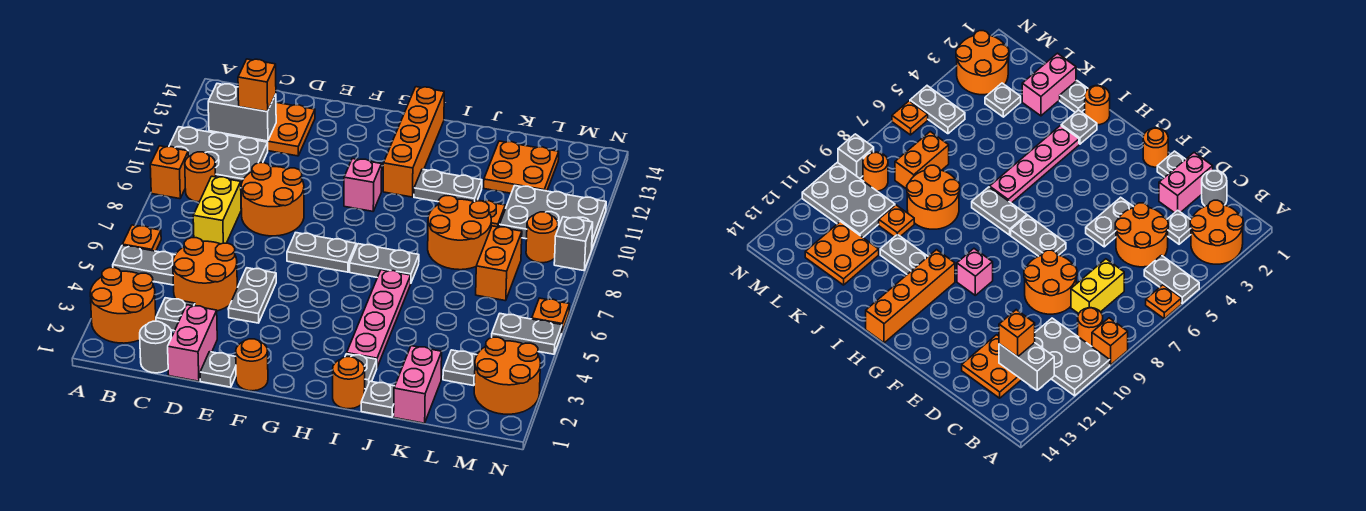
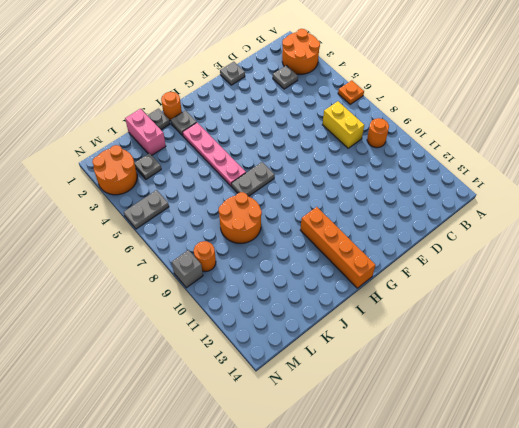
none -> grey 1x2 plate [113,245,175,285]
none -> orange 1x1 brick [150,146,189,199]
none -> grey 2x3 plate [169,127,268,184]
none -> grey 1x1 round brick [140,321,172,373]

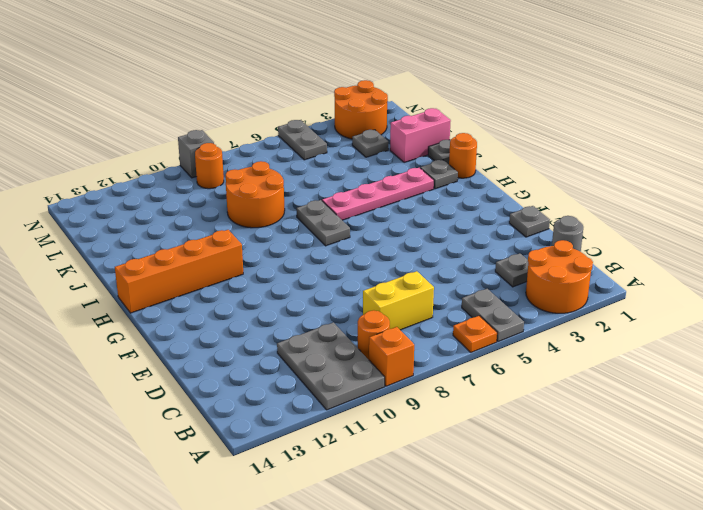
none -> orange 2x2 round brick [173,238,237,311]
none -> orange 2x2 plate [239,103,315,156]
none -> pink 1x2 brick [168,305,217,381]
none -> orange 2x2 round brick [241,163,304,236]

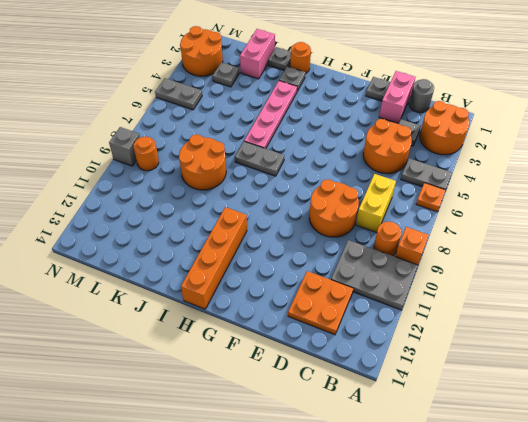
none -> grey 1x2 plate [228,268,276,323]
none -> orange 1x1 round brick [236,339,268,391]
none -> grey 1x2 plate [287,233,356,272]
none -> pink 1x1 brick [344,159,382,211]

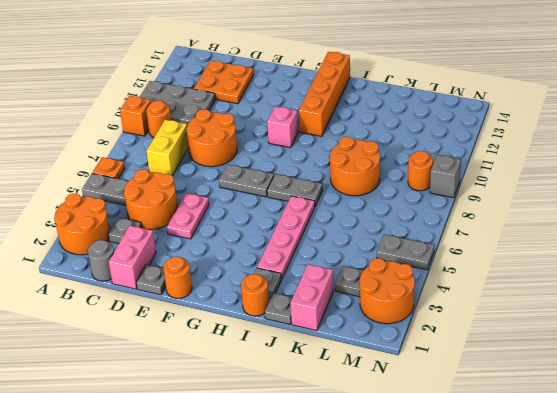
pink 1x2 plate [167,193,209,239] -> grey 1x2 plate [228,268,276,323]
none -> grey 1x2 plate [414,169,482,202]
none -> orange 1x1 plate [475,200,505,227]
none -> orange 2x2 plate [484,141,559,193]
none -> orange 1x2 brick [476,226,522,301]

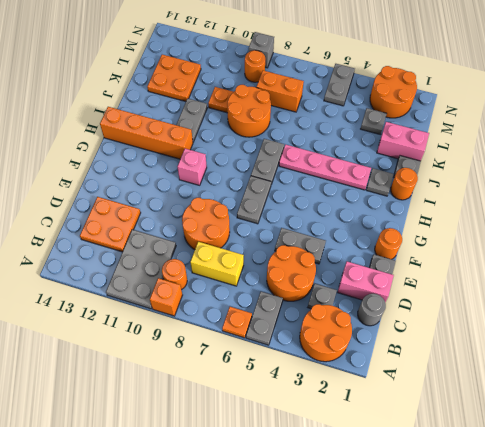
none -> grey 2x3 plate [499,186,606,248]
none -> orange 1x1 plate [532,298,570,332]
none -> grey 1x2 brick [208,84,276,141]
none -> orange 1x1 brick [238,59,276,112]

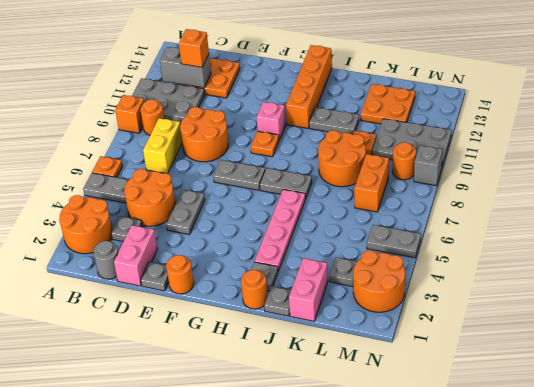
orange 1x1 plate [251,131,279,157] -> orange 1x1 plate moved to [532,298,570,332]

